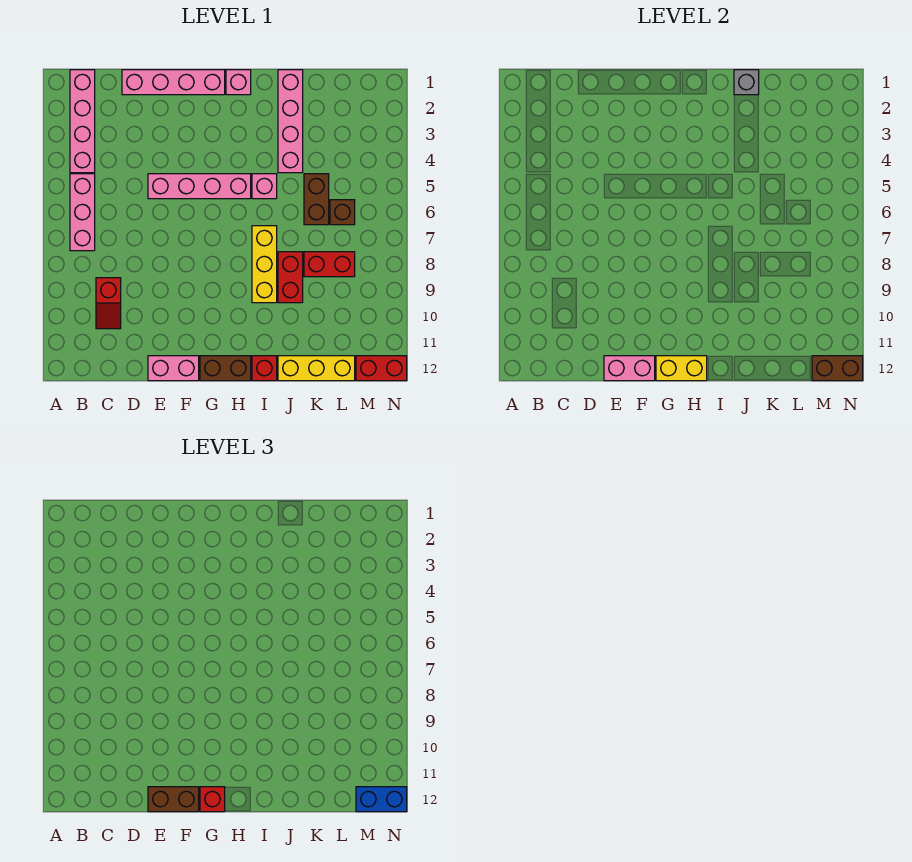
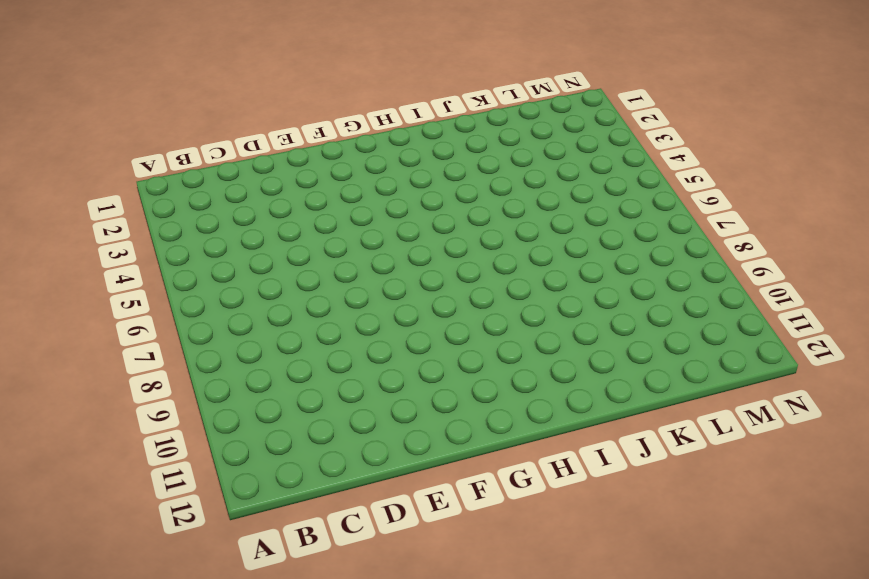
none -> pink 1x4 brick [70,70,95,173]
none -> pink 1x3 brick [70,174,95,251]
none -> red 1x2 slope [96,278,121,329]

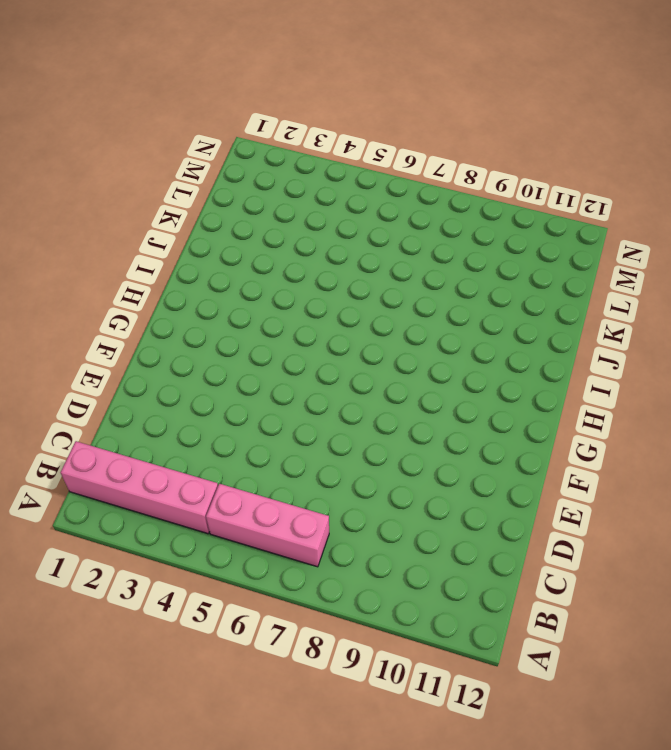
none -> red 1x2 slope [96,278,121,329]
none -> pink 1x4 brick [122,70,225,95]
none -> pink 1x4 brick [148,174,251,199]

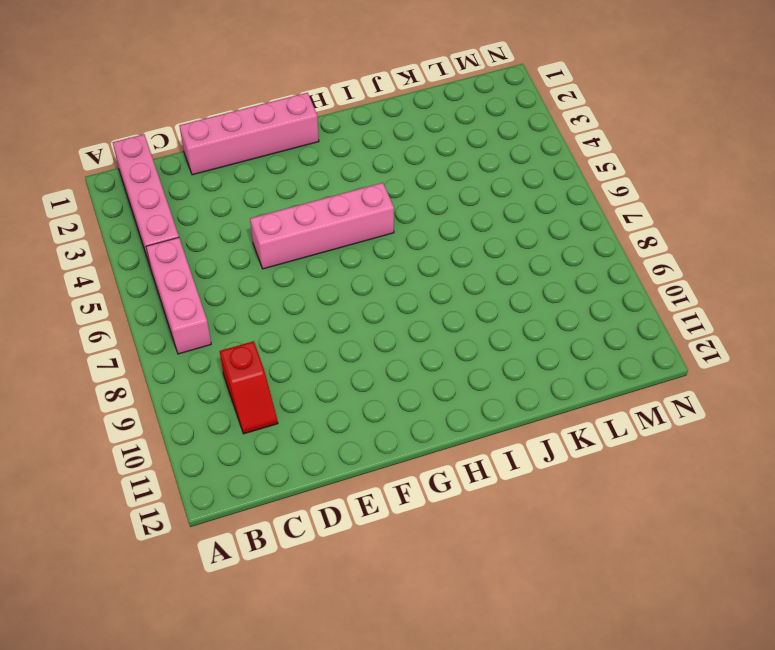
none -> pink 1x2 brick [148,356,199,381]
none -> brown 1x2 brick [200,356,251,381]
none -> pink 1x1 brick [226,70,251,95]

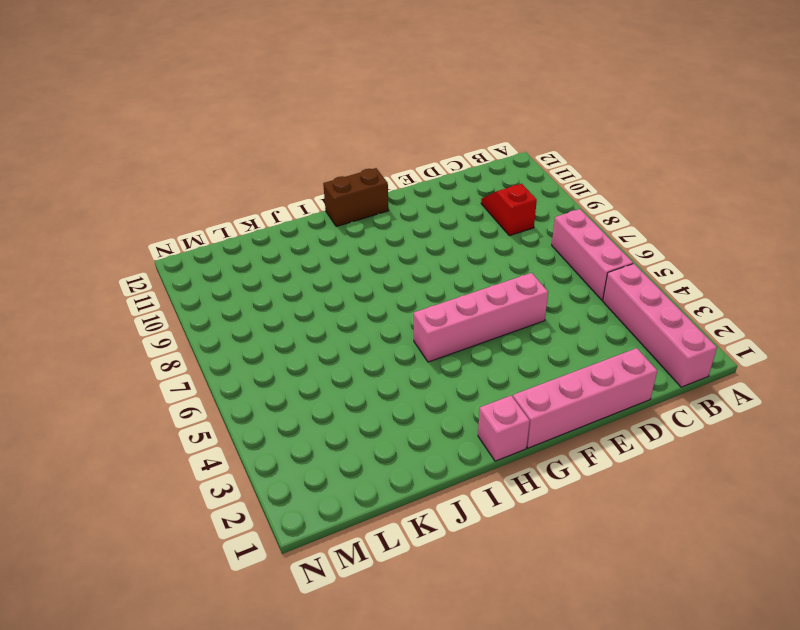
none -> pink 1x2 brick [148,356,199,381]
none -> pink 1x1 brick [252,174,277,199]
none -> yellow 1x3 brick [252,226,277,303]

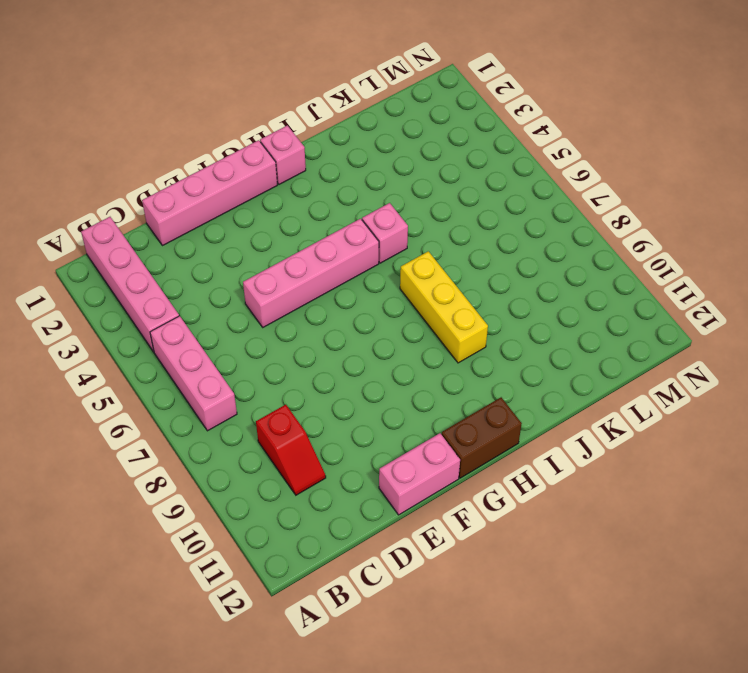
none -> red 1x1 brick [252,356,277,381]
none -> pink 1x4 brick [278,70,303,173]
none -> red 1x2 brick [278,252,303,303]

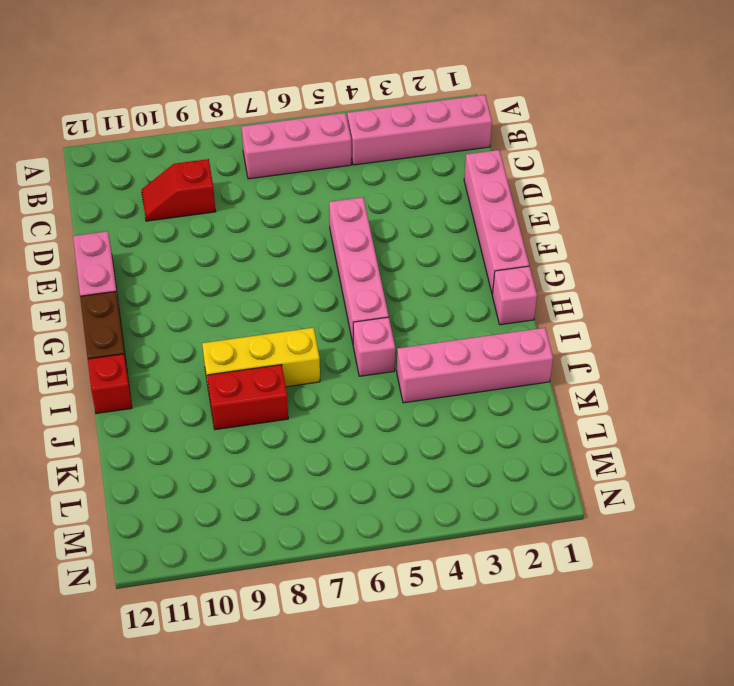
none -> yellow 1x3 brick [278,356,355,381]
none -> brown 1x2 brick [304,174,329,225]
none -> red 1x2 brick [304,252,355,277]

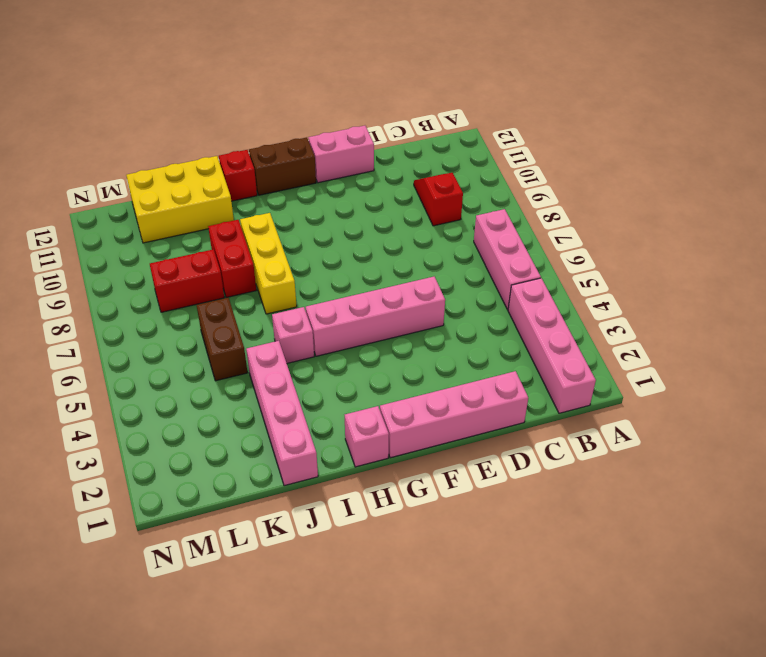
yellow 2x3 brick [126,156,234,243] -> yellow 1x3 brick [278,356,355,381]
none -> brown 1x1 brick [330,200,355,225]
none -> red 1x2 brick [356,356,407,381]
none -> pink 1x2 brick [604,356,655,381]

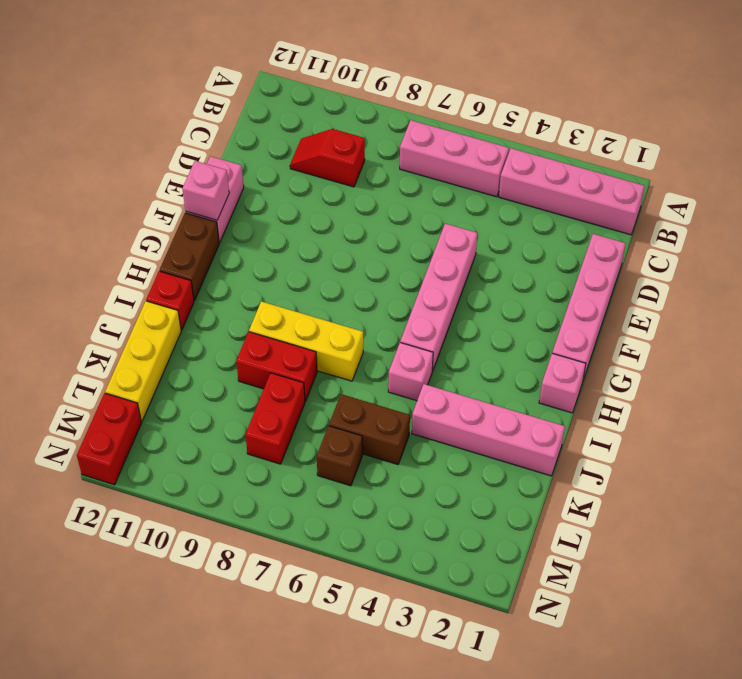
pink 1x1 brick [182,161,229,220] -> pink 1x2 brick [604,356,655,381]
none -> yellow 1x2 brick [656,356,707,381]
none -> grey 1x1 brick [734,70,759,95]
none -> brown 1x2 brick [812,356,863,381]

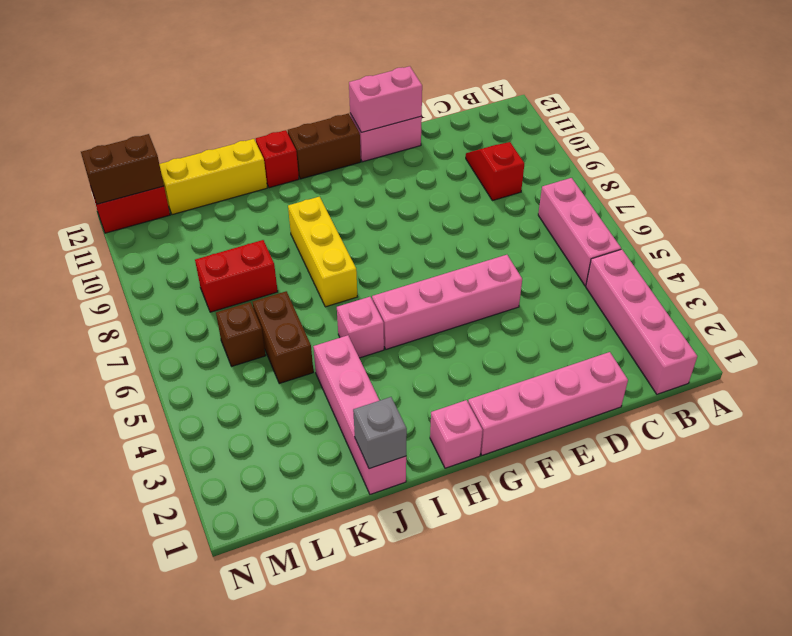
none -> red 1x2 brick [278,252,303,303]
none -> yellow 1x2 brick [656,356,707,381]
none -> brown 1x2 brick [148,787,199,812]

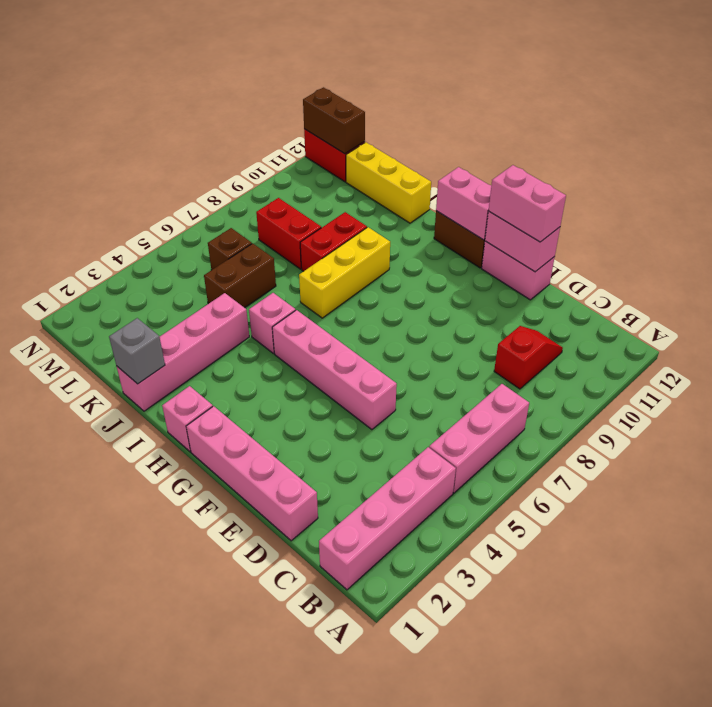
pink 1x2 brick [488,165,566,242] -> brown 1x2 brick [148,787,199,812]
pink 1x2 brick [436,167,491,240] -> yellow 1x2 brick [656,356,707,381]
none -> red 1x1 brick [252,356,277,381]
none -> red 1x1 brick [200,787,225,812]
none -> blue 1x2 brick [356,787,407,812]

